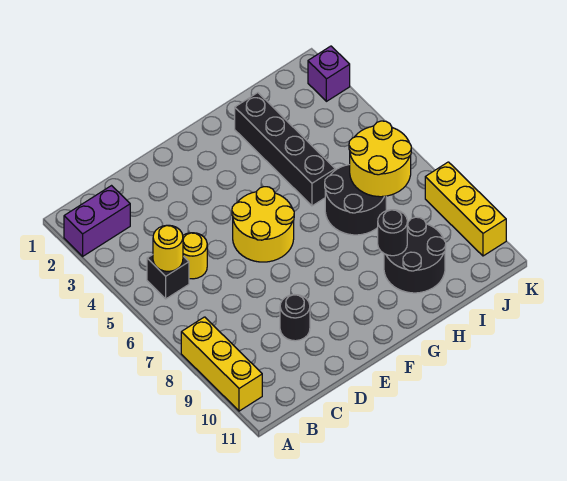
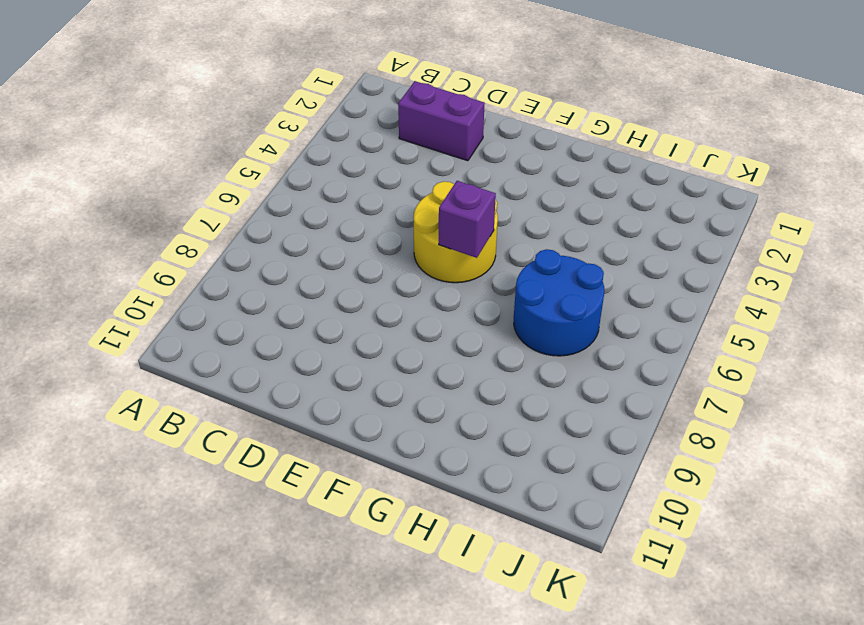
purple 1x2 brick [398,81,485,161] -> purple 1x2 brick moved to [64,186,130,256]
purple 1x1 brick [439,181,496,258] -> purple 1x1 brick moved to [308,46,350,101]
blue 2x2 round brick [514,249,604,356] -> black 2x2 round brick [325,165,386,235]
none -> yellow 1x3 brick [181,317,262,411]
none -> black 1x1 brick [147,255,189,299]
none -> yellow 1x1 round brick [183,233,207,279]

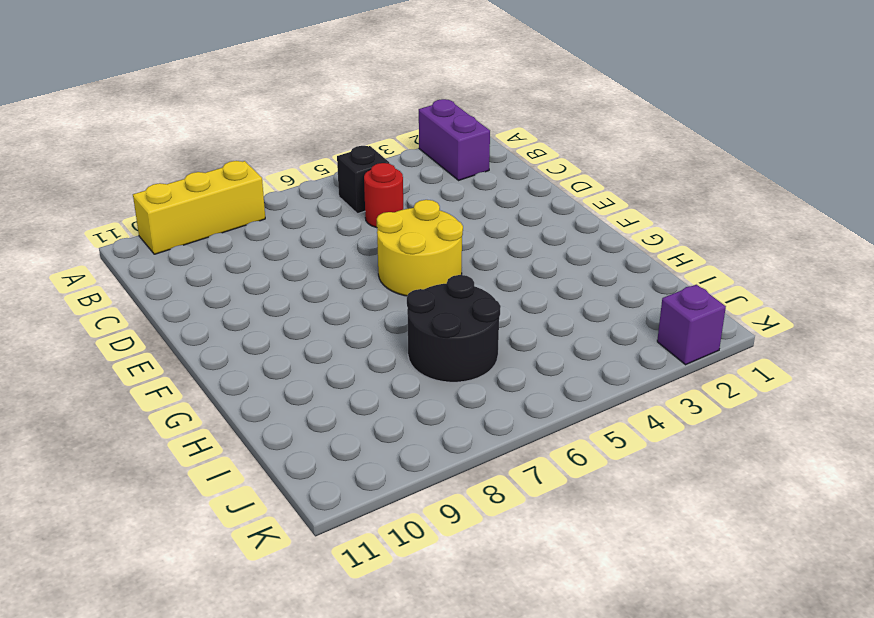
red 1x1 round brick [364,163,403,228] -> yellow 1x1 round brick [183,233,207,279]
none -> black 1x1 round brick [280,294,310,341]
none -> black 1x4 brick [235,93,335,206]
none -> black 2x2 round brick [384,217,446,293]

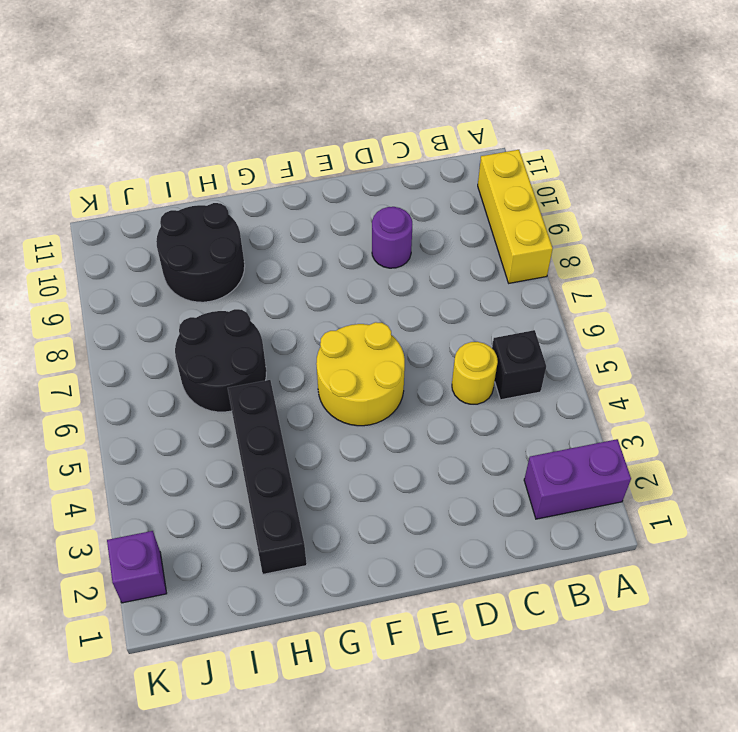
purple 1x1 round brick [372,207,412,268] -> black 1x1 round brick [280,294,310,341]
none -> yellow 1x3 brick [425,162,506,256]
none -> yellow 1x1 round brick [153,225,183,271]
none -> black 1x1 round brick [378,210,407,256]

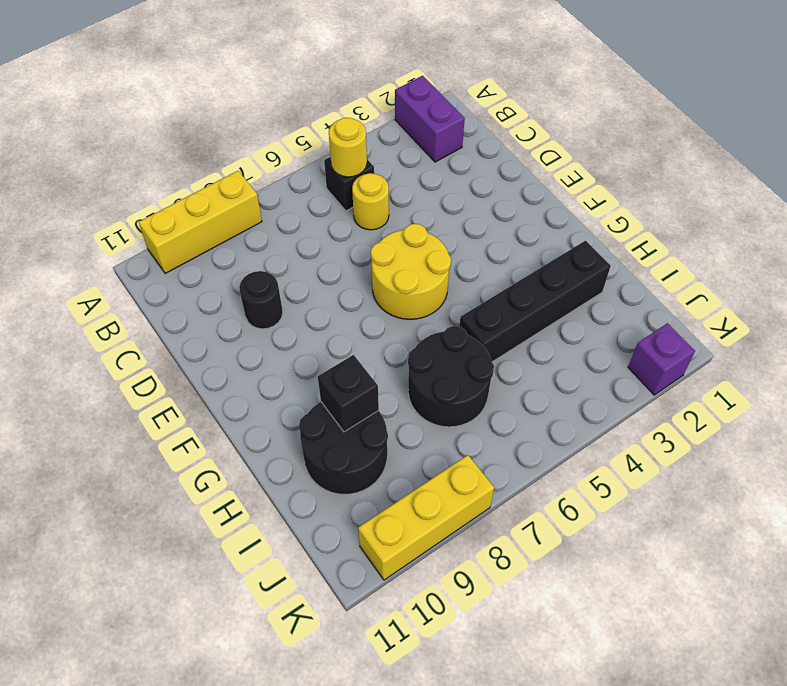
black 1x1 brick [318,355,379,432] -> black 1x1 round brick [378,210,407,256]
none -> yellow 2x2 round brick [349,121,411,197]

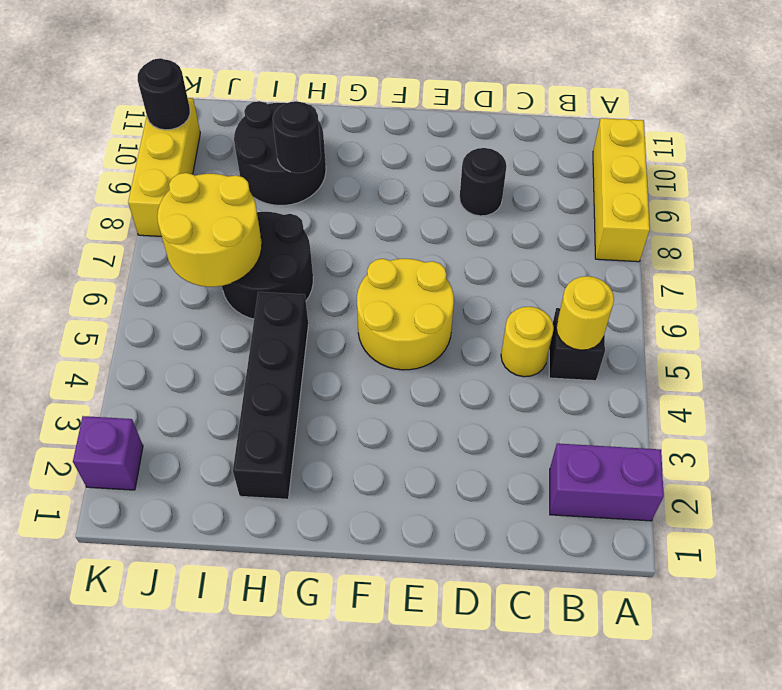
black 1x1 round brick [138,58,190,130] -> none

